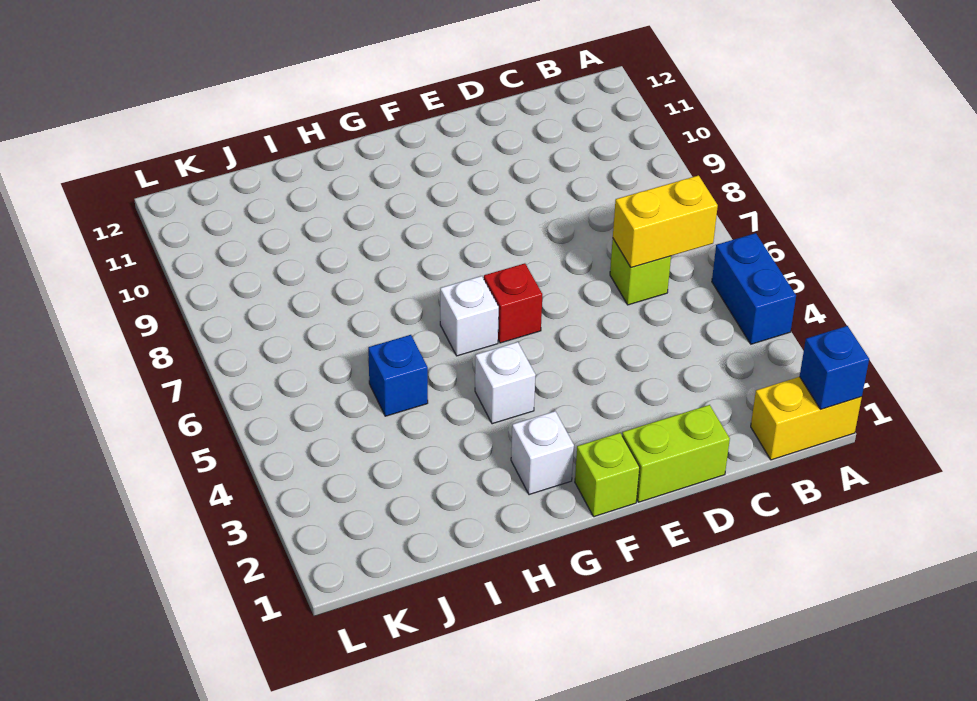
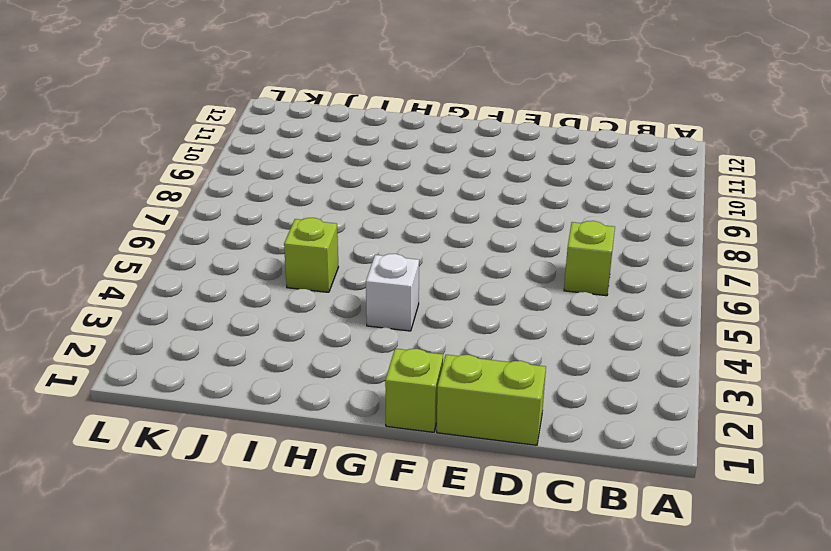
lime 1x1 brick [284,218,338,292] -> blue 1x1 brick [368,335,428,416]
none -> yellow 1x2 brick [751,377,862,460]
none -> blue 1x2 brick [712,233,796,344]
none -> red 1x1 brick [484,263,542,343]

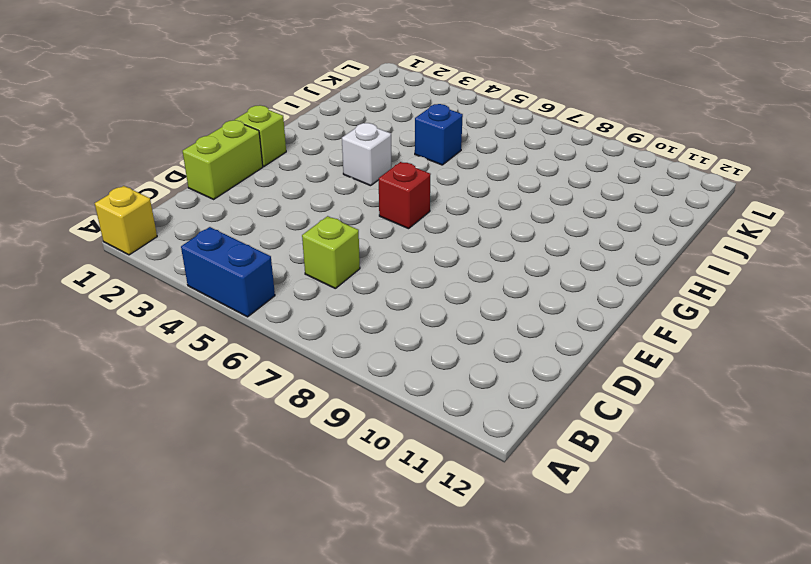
yellow 1x1 brick [95,186,157,255] -> yellow 1x2 brick [751,377,862,460]
none -> white 1x1 brick [511,411,574,495]
none -> white 1x1 brick [440,276,499,356]
none -> blue 1x1 brick [800,326,869,409]

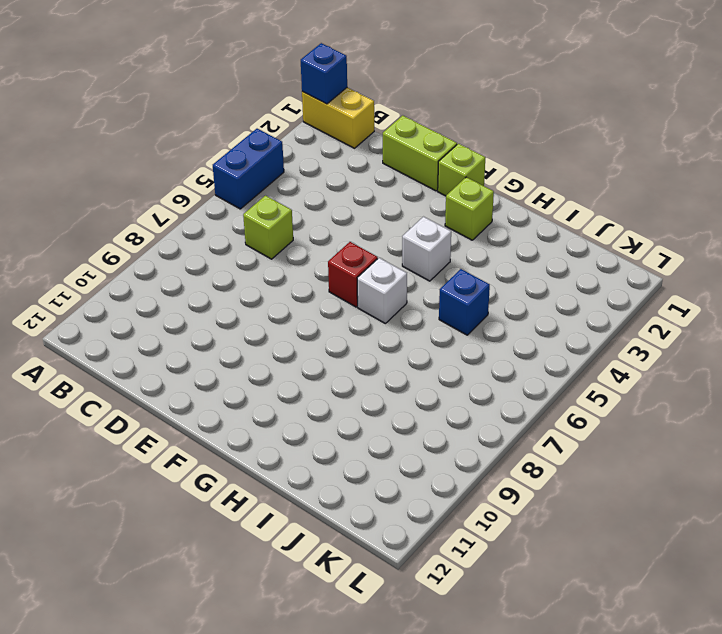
lime 1x1 brick [445,177,494,240] -> white 1x1 brick [511,411,574,495]
none -> yellow 1x2 brick [613,175,718,267]

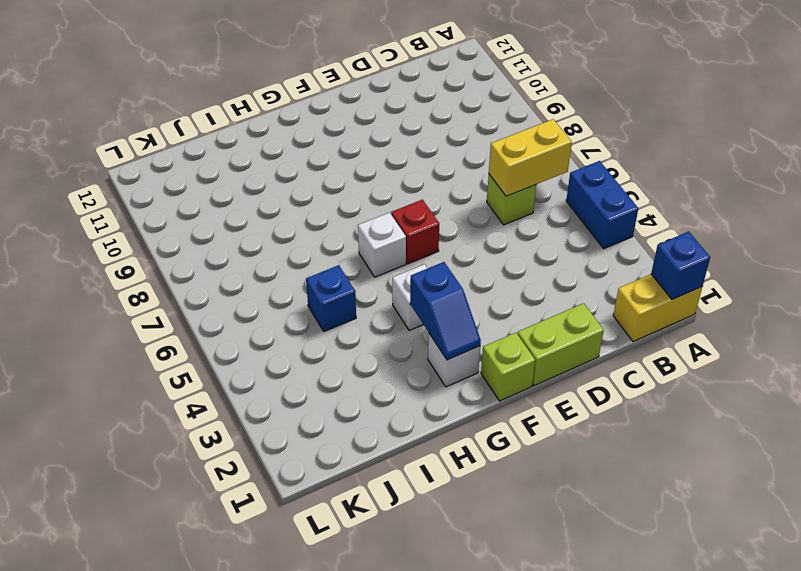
blue 1x2 slope [410,262,481,360] -> none

